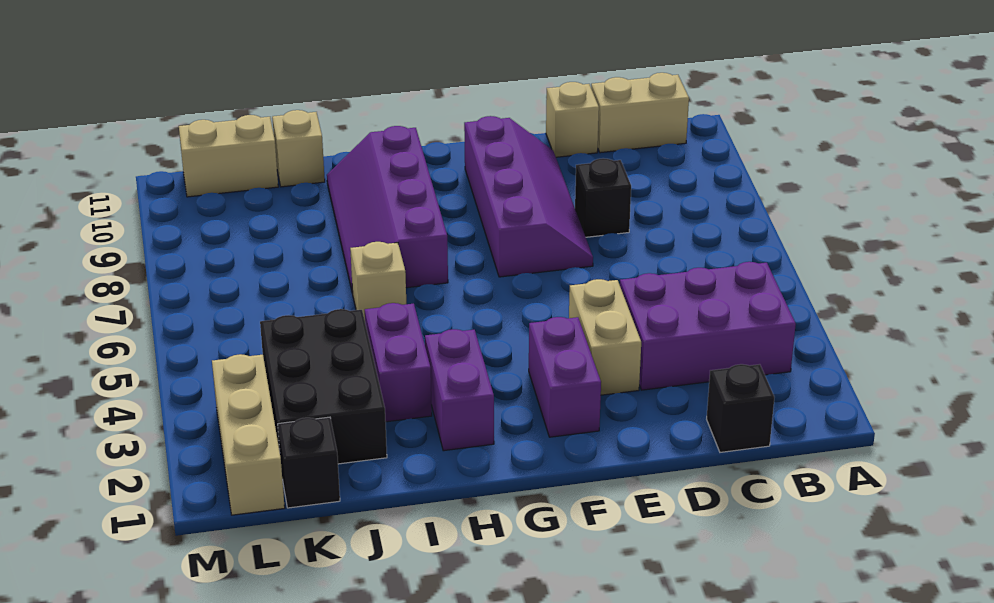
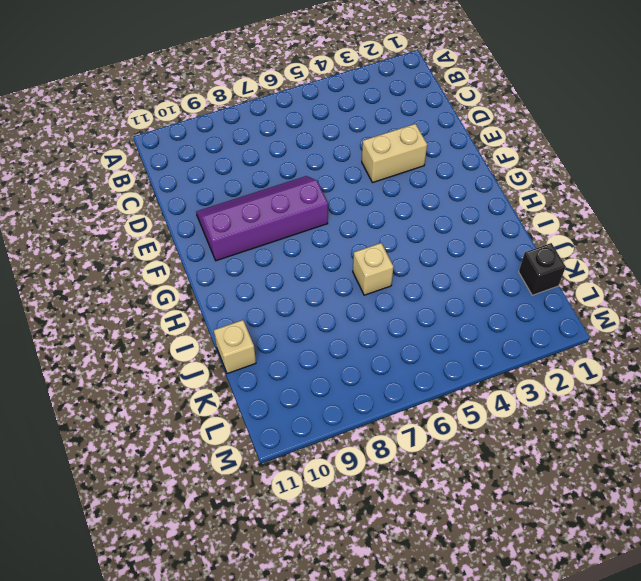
none -> purple 2x3 brick [620,262,796,390]
none -> tan 1x2 brick [591,73,689,153]
none -> black 1x1 brick [707,364,774,452]

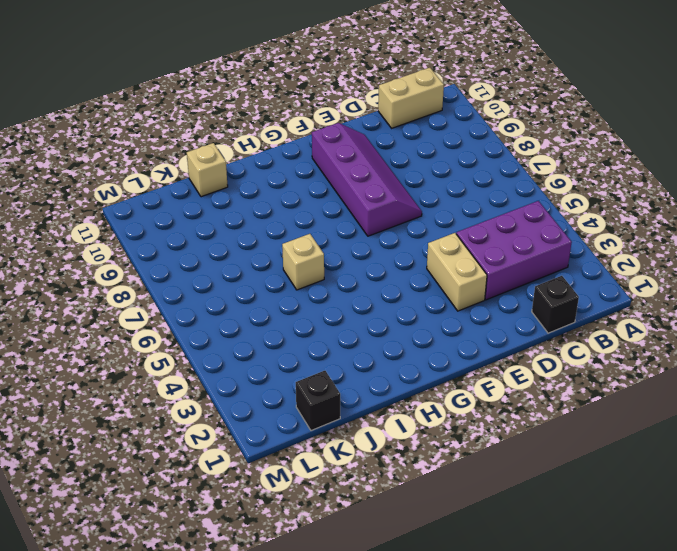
none -> black 1x1 brick [575,158,631,237]
none -> tan 1x1 brick [546,82,599,157]
none -> purple 1x2 brick [529,317,601,437]

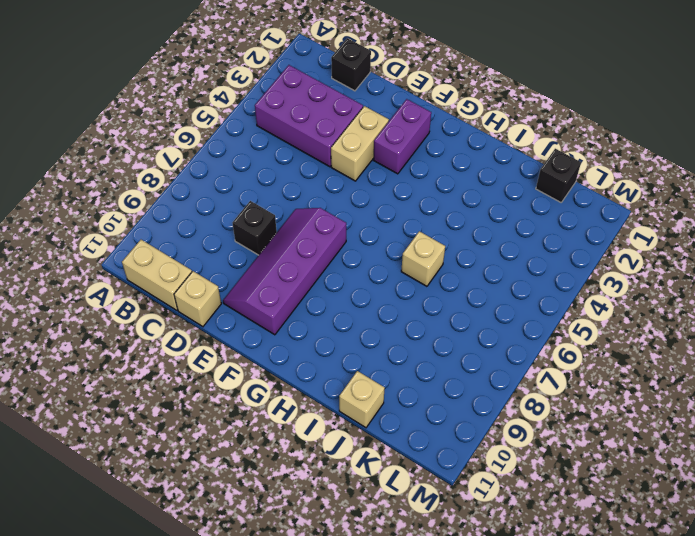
none -> purple 1x2 brick [425,329,494,451]
none -> purple 2x4 slope [327,126,448,294]
none -> purple 1x2 brick [365,303,432,422]

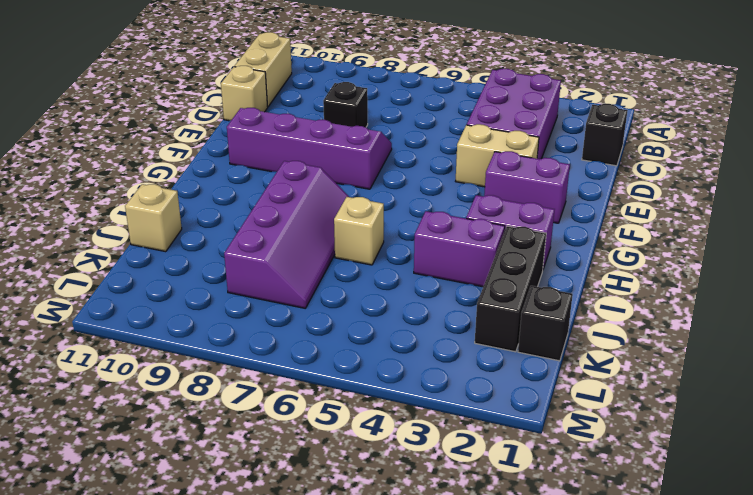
purple 2x4 slope [224,161,349,308] -> purple 2x4 slope turned to [327,126,448,294]
black 1x3 brick [475,226,546,352] -> black 2x3 brick [260,309,387,464]
none -> tan 1x2 brick [179,115,278,197]
none -> tan 1x3 brick [212,354,285,515]

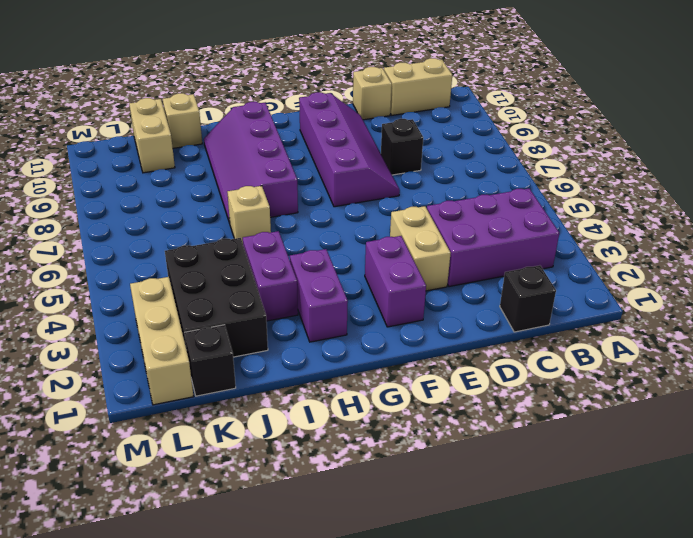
tan 1x2 brick [129,98,175,173] -> tan 1x2 brick turned to [179,115,278,197]

